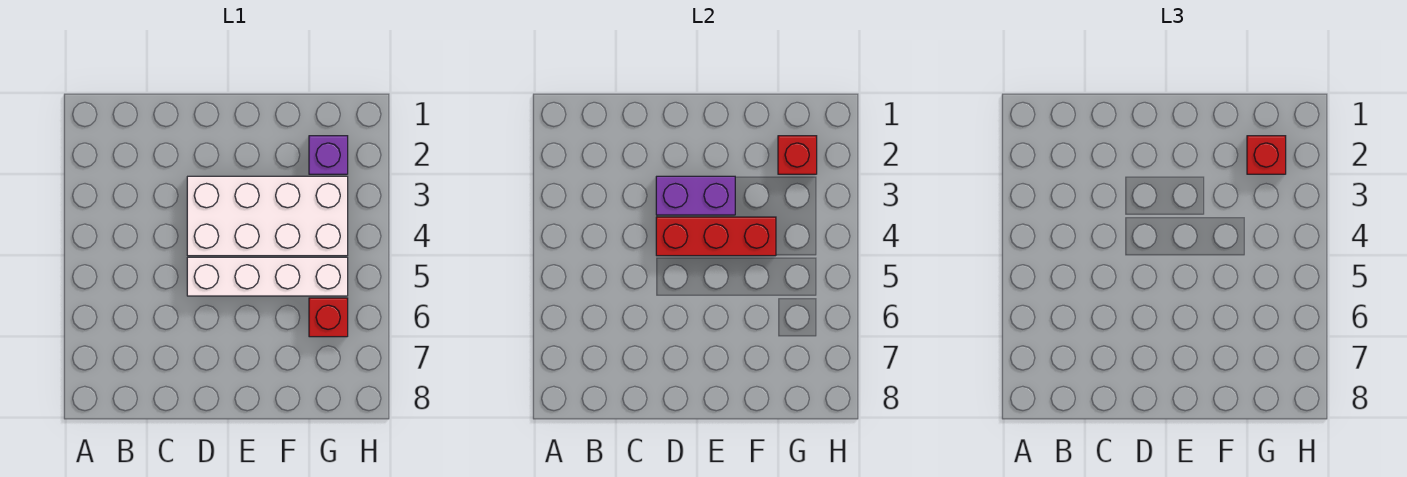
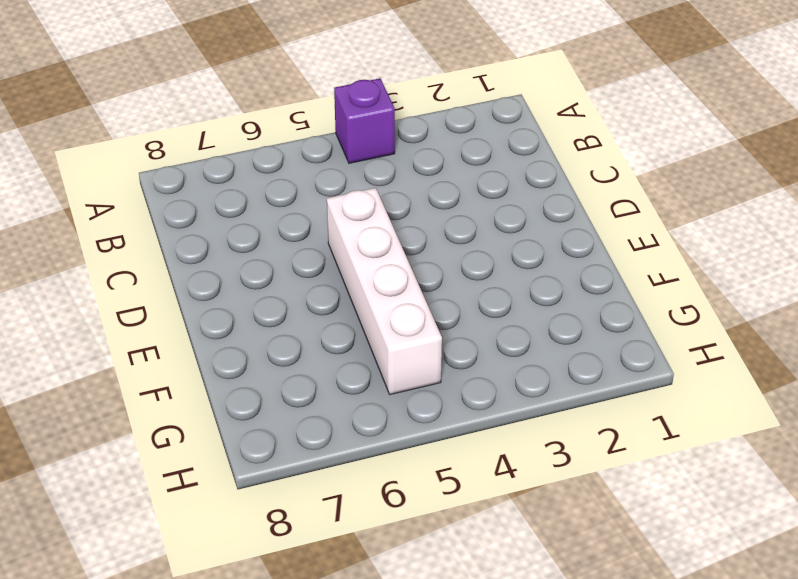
purple 1x1 brick [334,78,395,163] -> purple 1x1 brick moved to [309,136,348,174]
none -> white 2x4 brick [187,176,348,256]
none -> red 1x1 brick [309,298,348,337]

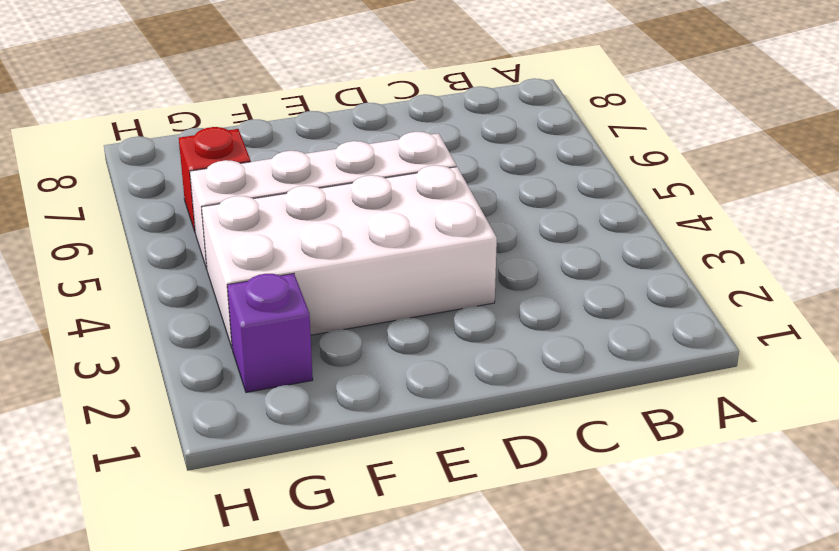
none -> purple 1x2 brick [656,176,735,215]
none -> red 1x3 brick [656,217,776,256]

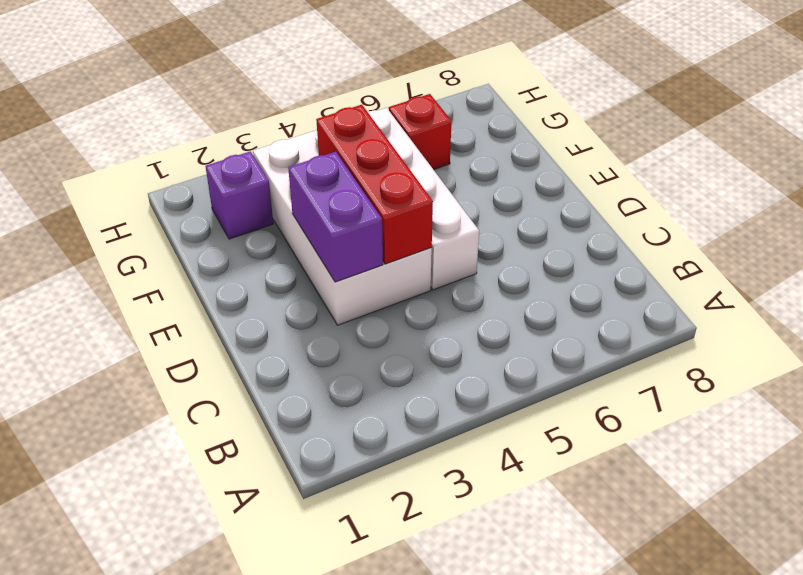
none -> red 1x1 brick [778,136,817,174]
none -> red 1x1 brick [1247,136,1286,174]

